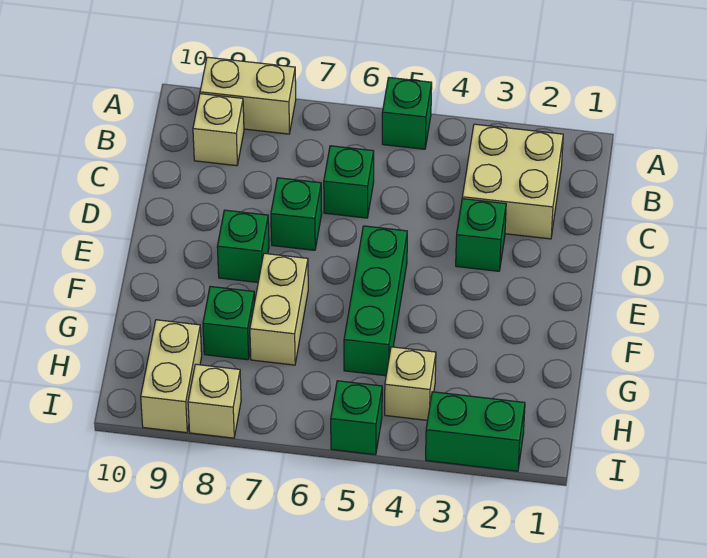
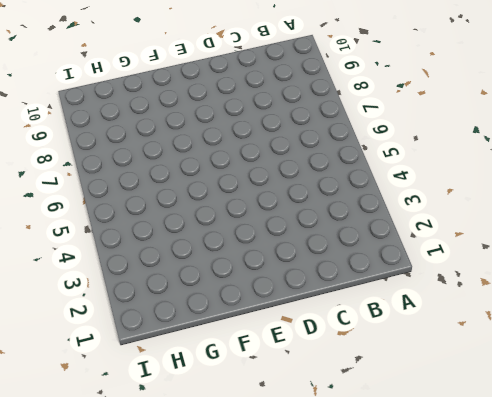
none -> green 1x1 brick [382,78,432,149]
none -> tan 1x2 brick [200,57,296,134]
none -> tan 2x2 brick [462,124,563,239]

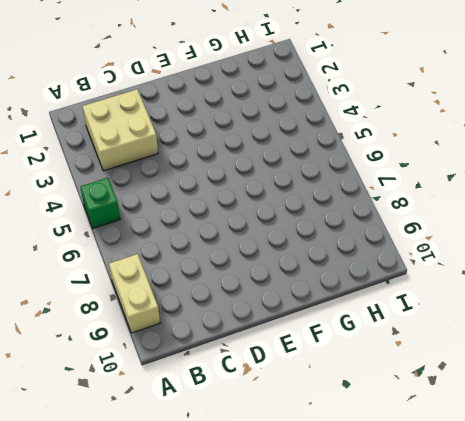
none -> tan 1x1 brick [193,94,244,166]
none -> green 1x1 brick [324,146,374,218]
none -> green 1x1 brick [456,199,506,271]

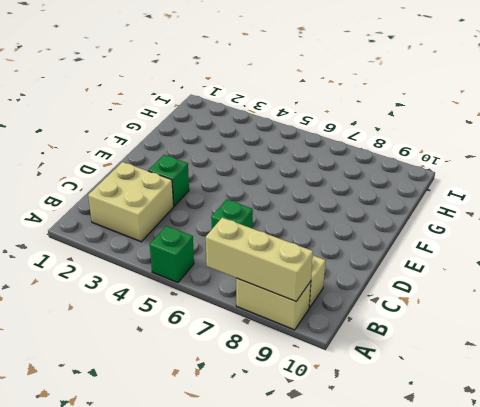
tan 1x3 brick [206,218,313,301] -> none
none -> green 1x1 brick [271,178,322,250]
none -> green 1x3 brick [344,226,407,376]
none -> green 1x1 brick [217,210,269,282]

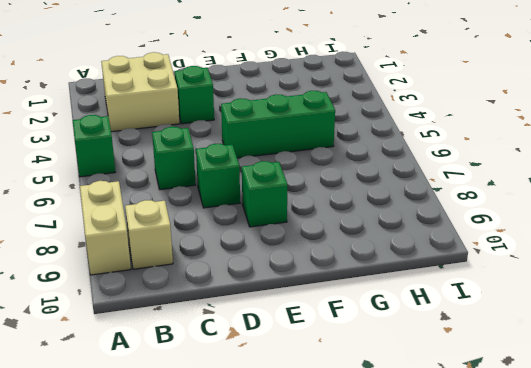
none -> tan 1x2 brick [250,253,308,365]
none -> green 1x1 brick [203,286,255,360]
none -> tan 1x1 brick [385,347,436,420]

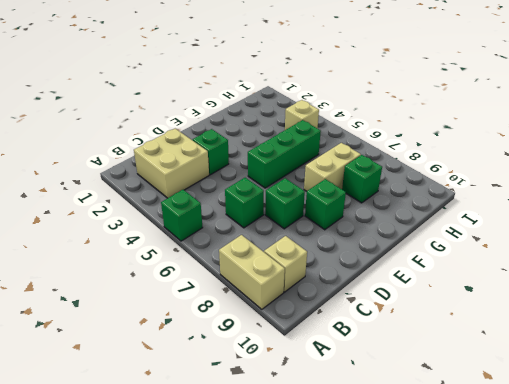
none -> tan 1x2 brick [141,320,202,433]
none -> green 1x2 brick [426,392,525,471]
none -> green 1x1 brick [331,381,382,455]

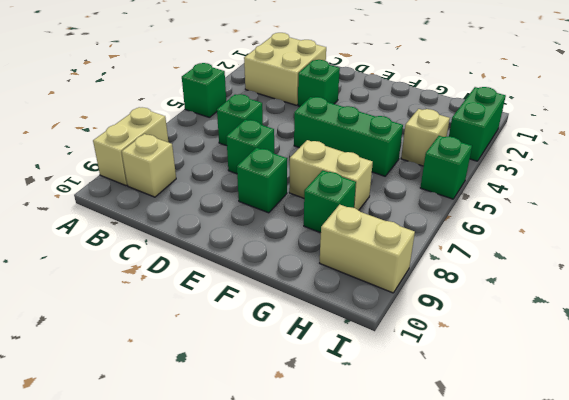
none -> tan 1x1 brick [188,364,241,438]

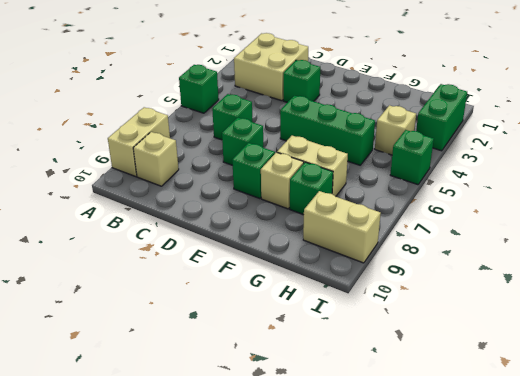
tan 1x1 brick [261,152,304,209] -> tan 1x1 brick moved to [188,364,241,438]

